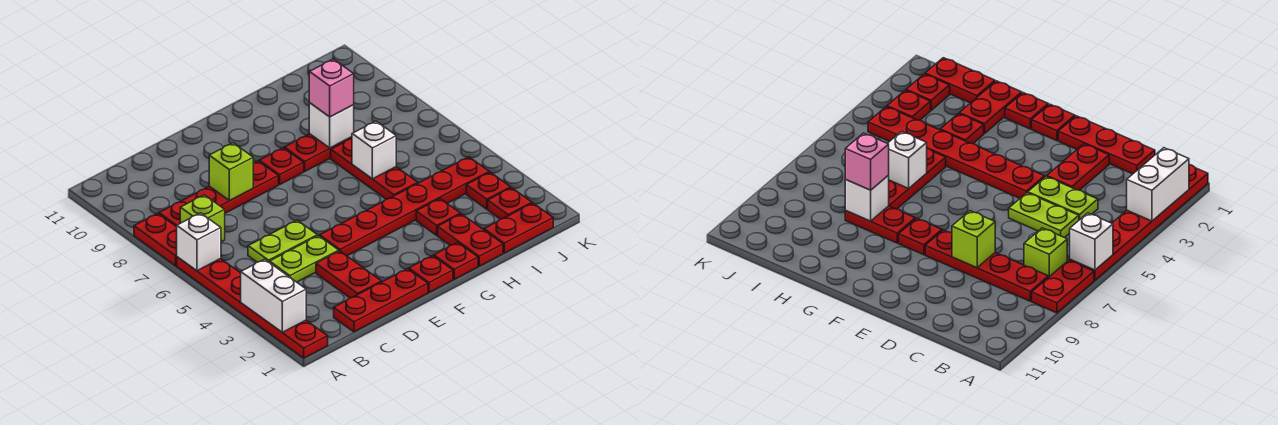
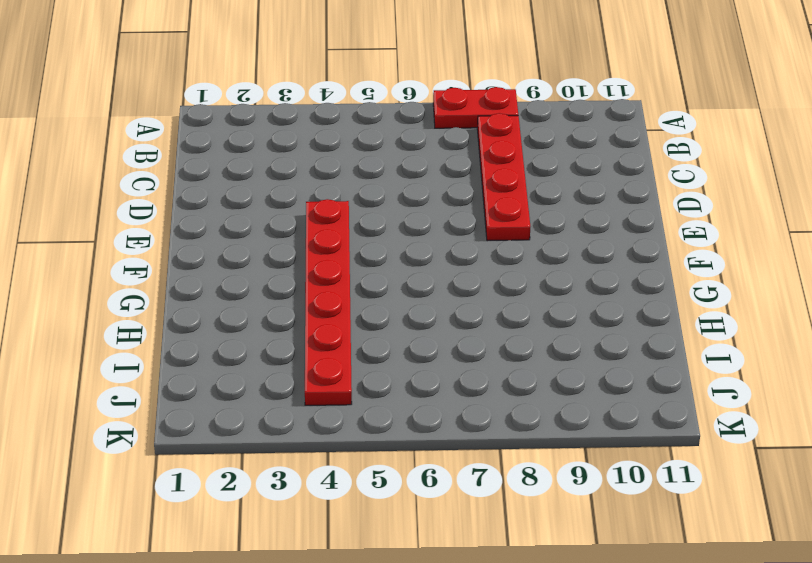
none -> red 1x6 plate [177,257,328,358]
none -> lime 1x1 brick [180,195,225,242]
none -> red 1x3 plate [334,269,428,332]

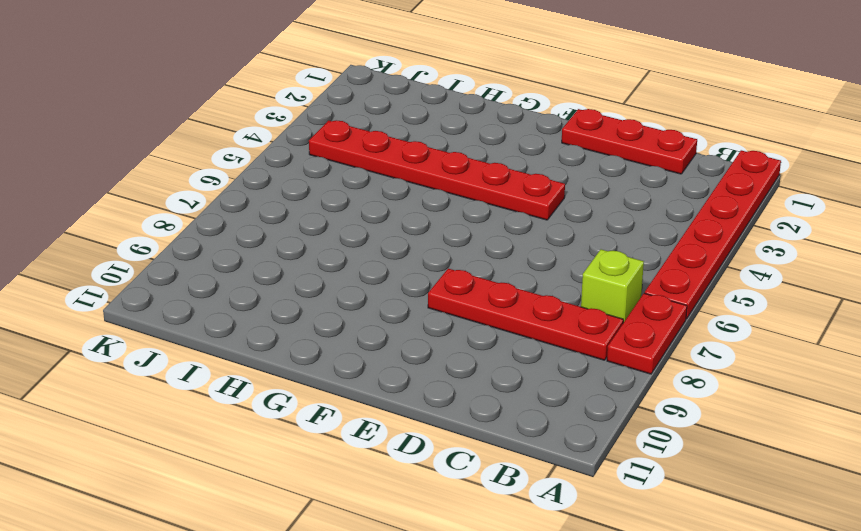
none -> lime 1x2 plate [270,236,339,282]
none -> lime 1x2 plate [248,220,317,263]
none -> red 1x2 plate [316,251,381,298]

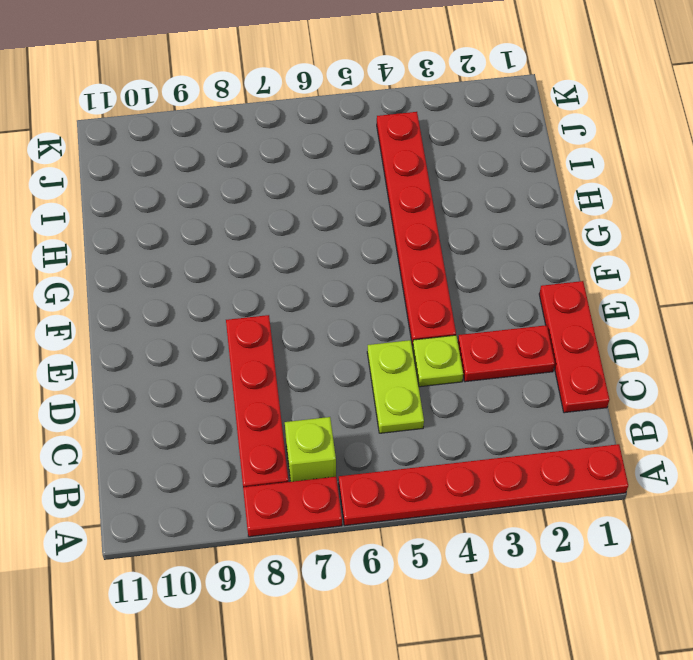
lime 1x1 plate [413,335,463,387] -> lime 1x2 plate [270,236,339,282]
none -> red 1x1 plate [409,256,453,293]
none -> red 1x1 plate [259,148,304,184]
none -> red 1x1 plate [434,242,478,279]

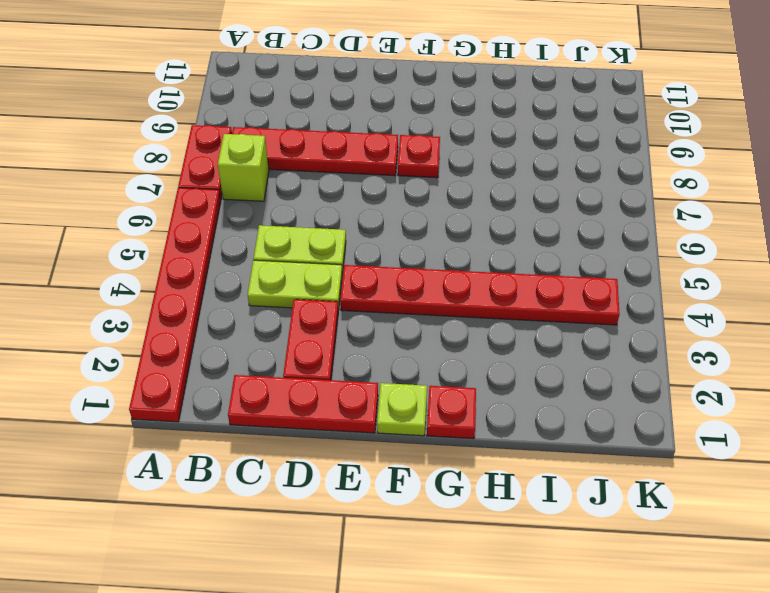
lime 1x1 plate [377,383,427,436] -> red 1x1 plate [409,256,453,293]
none -> red 1x2 plate [284,134,352,171]
none -> red 1x2 plate [438,214,503,266]
none -> red 1x1 plate [416,199,460,235]

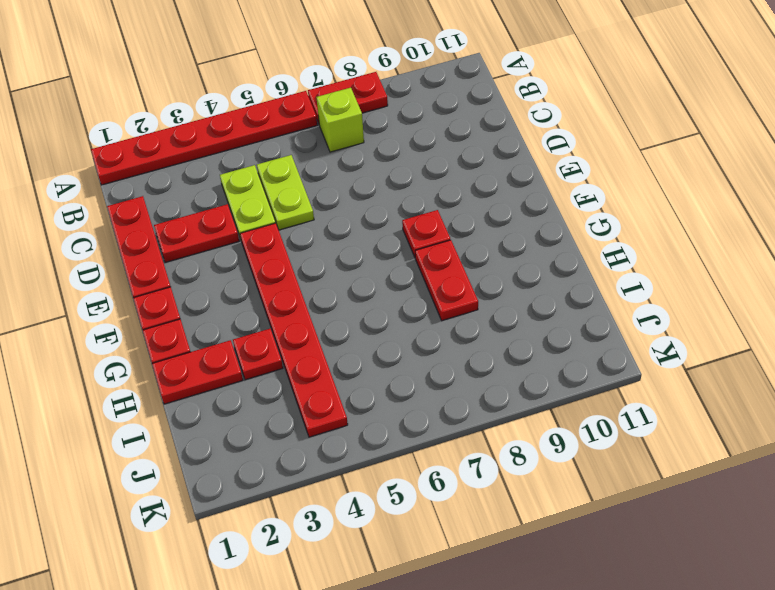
none -> red 1x4 plate [159,161,278,227]
none -> red 1x3 plate [331,138,418,199]
none -> red 1x2 plate [484,203,553,253]

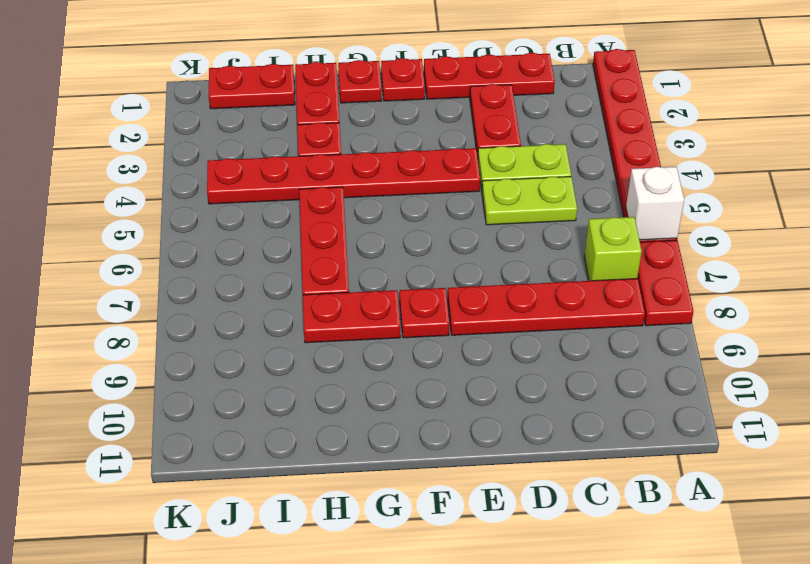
none -> red 1x1 plate [488,188,532,219]
none -> red 1x1 plate [466,172,511,209]
none -> white 1x2 brick [241,259,306,332]

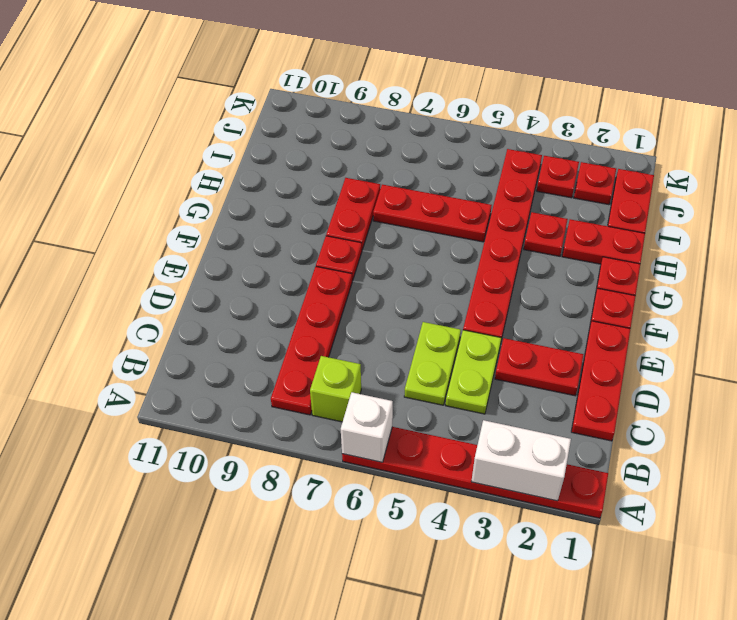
none -> red 1x2 plate [134,213,177,266]
none -> lime 1x1 brick [209,143,253,201]
none -> white 1x1 brick [352,121,396,179]

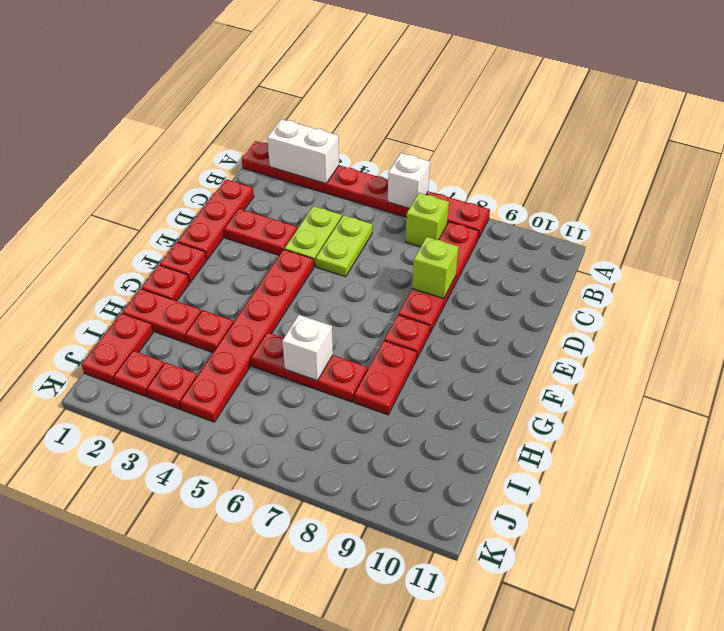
none -> white 1x1 brick [309,103,354,148]
none -> pink 1x1 brick [309,59,354,117]

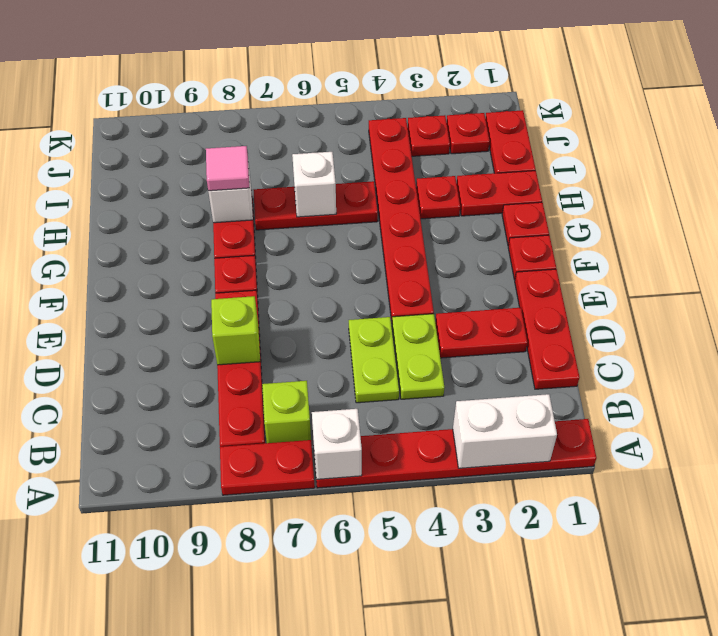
pink 1x1 tile [206,146,249,191] -> pink 1x1 brick [309,59,354,117]

